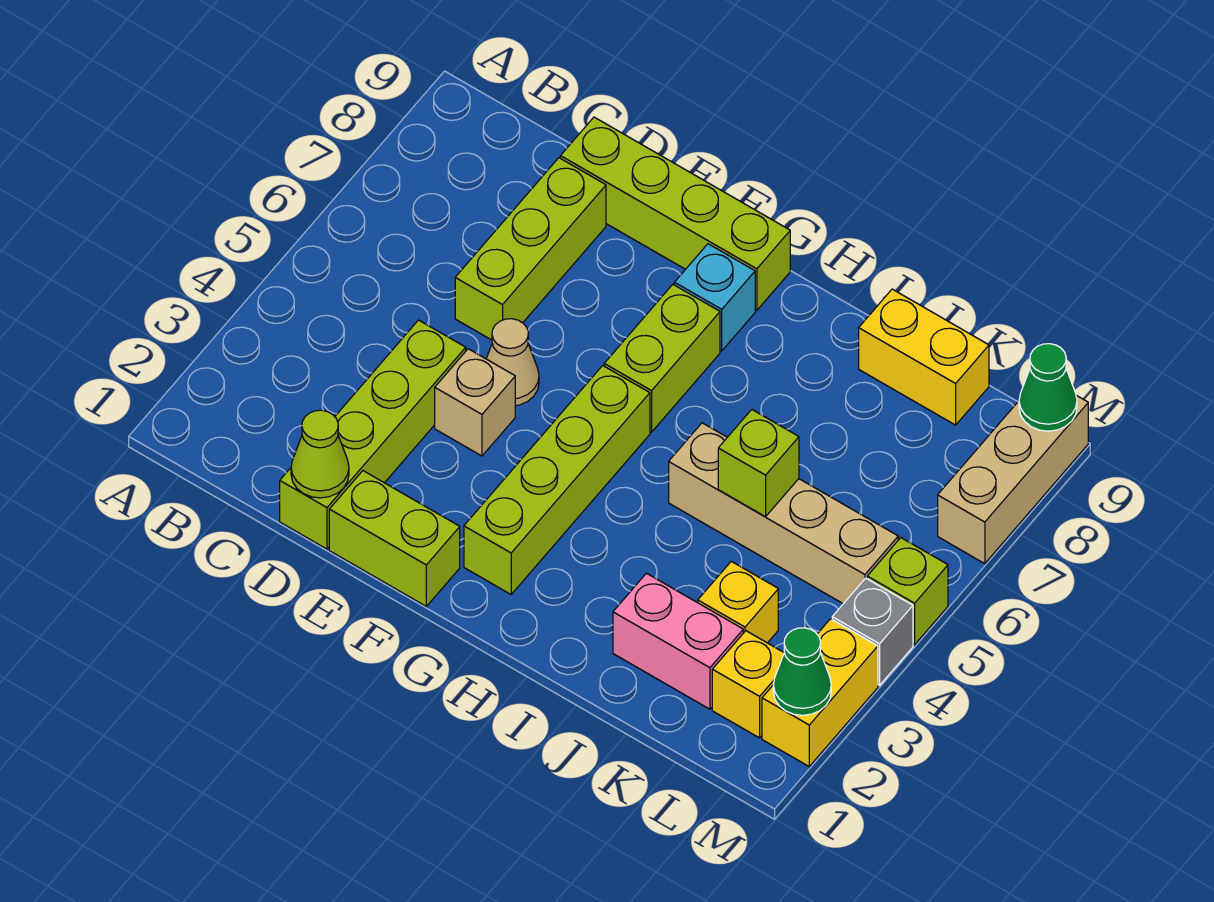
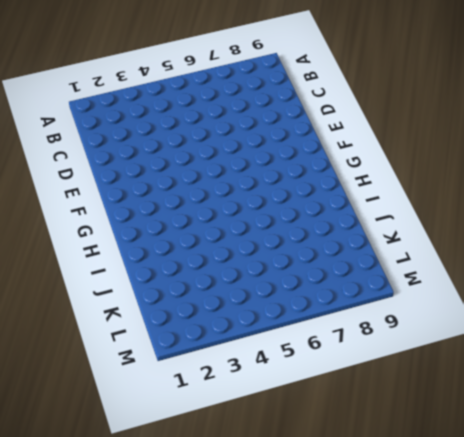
none -> lime 1x4 brick [280,320,466,549]
none -> lime 1x3 brick [455,158,606,340]
none -> lime 1x4 brick [560,117,790,310]

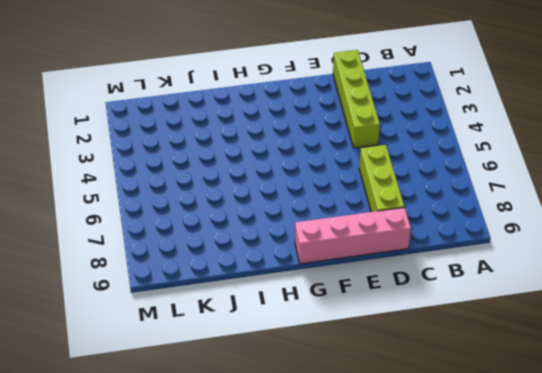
pink 1x4 brick [295,207,411,264] -> lime 1x4 brick [560,117,790,310]
none -> lime 1x2 brick [329,471,460,606]
none -> tan 1x1 brick [435,349,515,456]
none -> tan 1x1 cone [486,319,539,406]

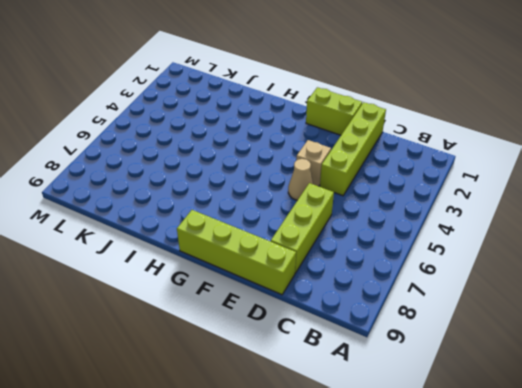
none -> lime 1x4 brick [464,366,650,594]
none -> lime 1x2 brick [604,285,720,432]
none -> cyan 1x1 brick [674,244,755,351]

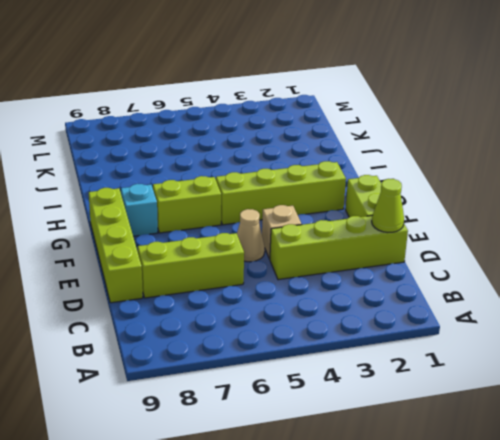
none -> tan 1x4 brick [669,423,898,604]
none -> pink 1x2 brick [613,573,743,709]
none -> yellow 1x2 brick [859,289,989,425]

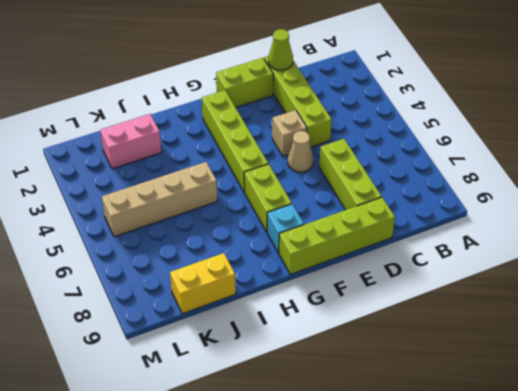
none -> yellow 1x1 brick [698,561,778,643]
none -> yellow 1x1 brick [712,631,784,738]
none -> yellow 1x2 brick [762,619,878,766]

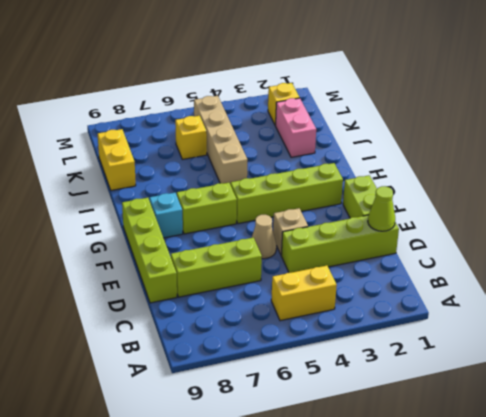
yellow 1x2 brick [271,266,337,321] -> yellow 1x2 brick moved to [762,619,878,766]
yellow 1x1 brick [175,116,207,159] -> yellow 1x1 brick moved to [698,561,778,643]
none -> grey 1x1 brick [832,578,913,685]
none -> lime 1x1 brick [867,538,948,645]
none -> tan 1x3 brick [938,395,1088,564]

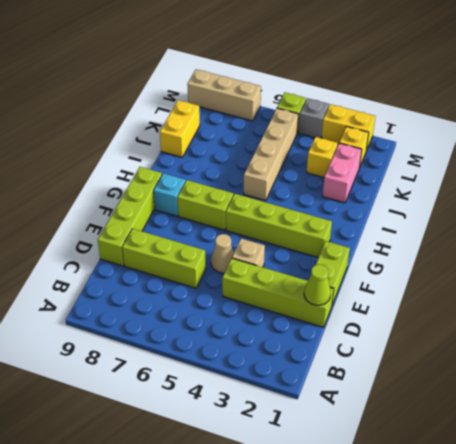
none -> lime 1x1 brick [718,410,799,517]
none -> green 1x1 cone [773,628,831,715]
none -> green 1x1 cone [1019,344,1077,431]

